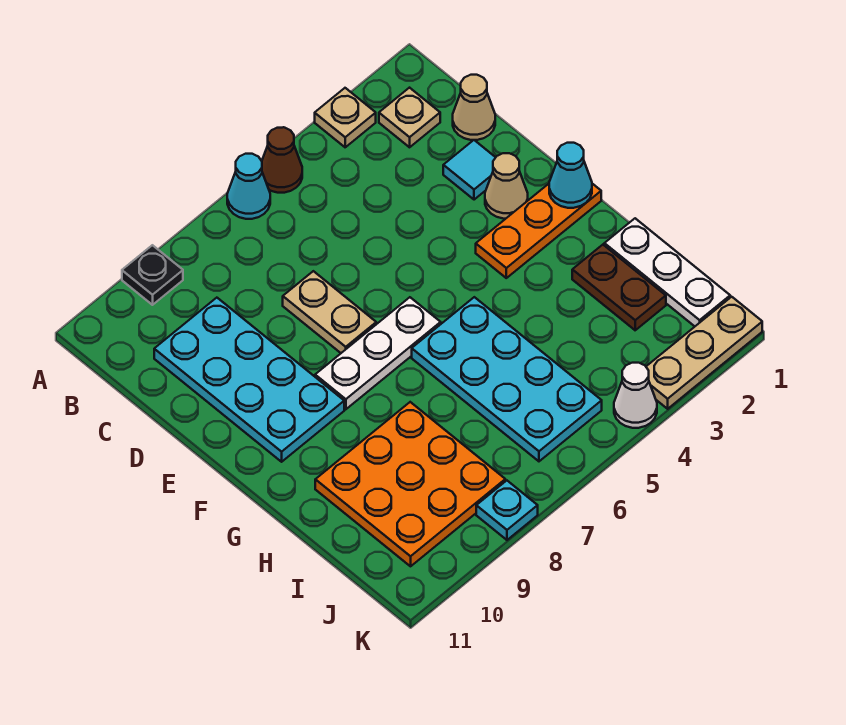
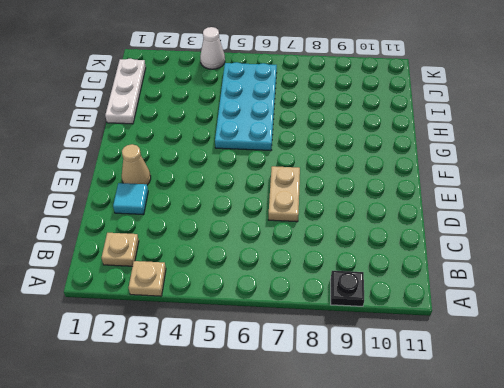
none -> brown 1x1 cone [262,127,302,193]
none -> cyan 1x1 cone [227,154,270,219]
none -> tan 1x1 cone [453,75,495,140]

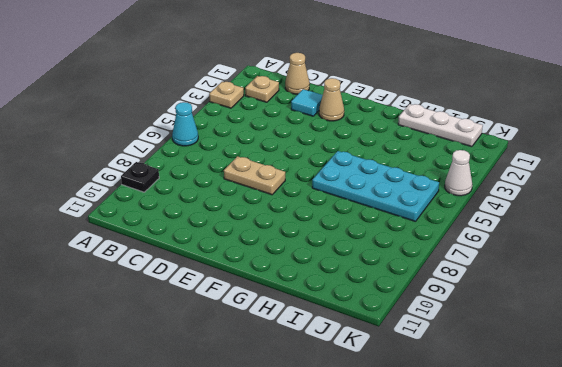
none -> brown 1x1 cone [262,127,302,193]
none -> cyan 2x4 plate [154,298,344,462]
none -> orange 1x3 plate [476,184,601,278]

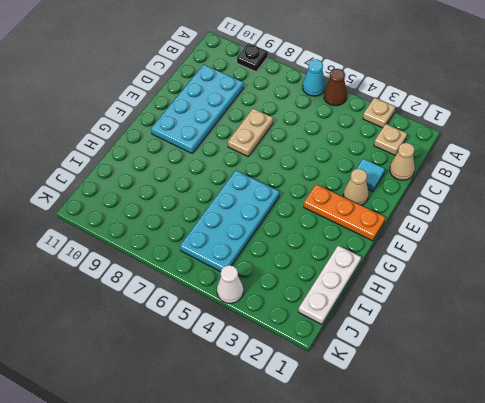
none -> white 1x3 plate [315,297,441,409]
none -> brown 1x2 plate [572,245,666,330]
none -> orange 3x3 plate [315,402,505,566]

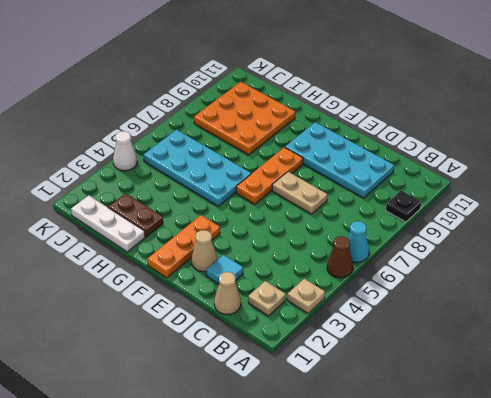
orange 1x3 plate [236,147,303,204] -> white 1x3 plate [315,297,441,409]
none -> tan 1x3 plate [646,297,762,409]
none -> cyan 1x1 plate [476,481,538,540]
none -> cyan 1x1 cone [549,143,592,208]

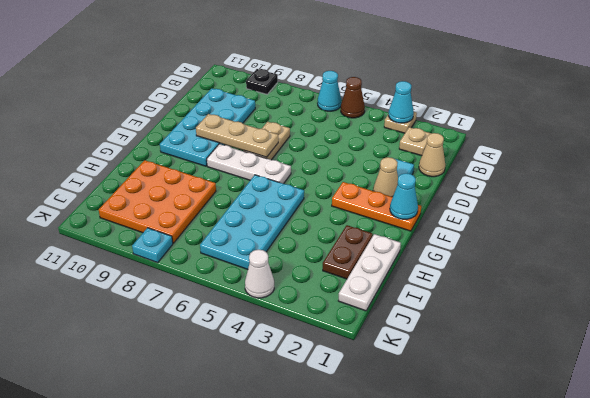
cyan 1x1 cone [389,81,414,123] -> none
tan 1x3 plate [196,114,278,157] -> tan 1x3 plate moved to [646,297,762,409]

